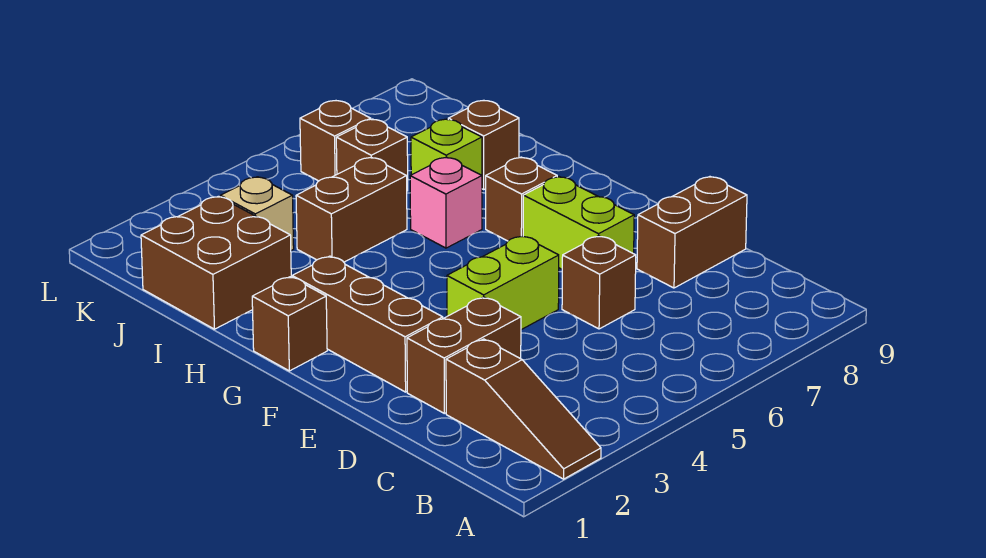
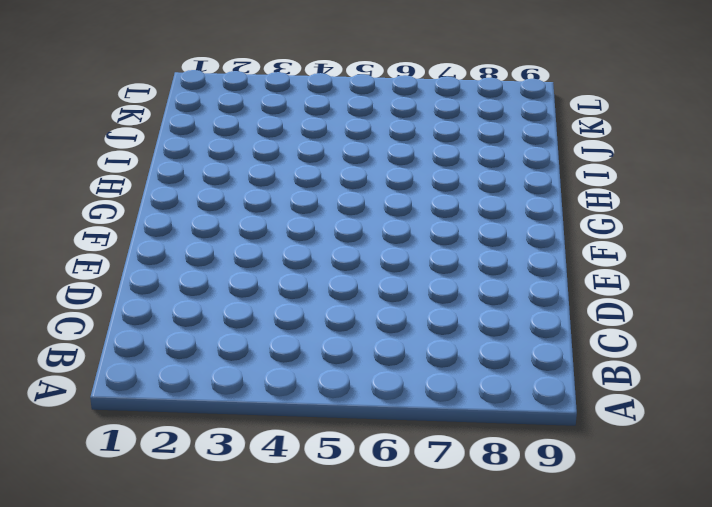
none -> brown 1x3 slope [446,339,601,479]
none -> brown 1x2 brick [407,297,521,413]
none -> brown 1x1 brick [562,236,636,329]

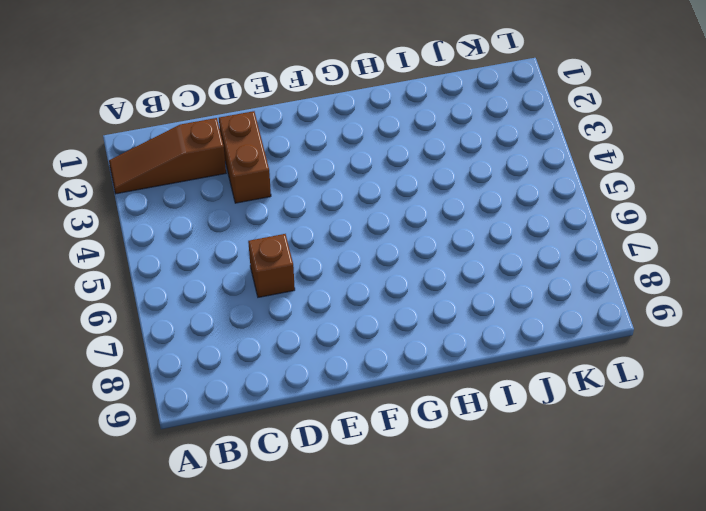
none -> brown 1x2 brick [637,177,747,288]
none -> brown 1x3 brick [292,256,443,392]
none -> lime 1x2 brick [447,236,559,330]

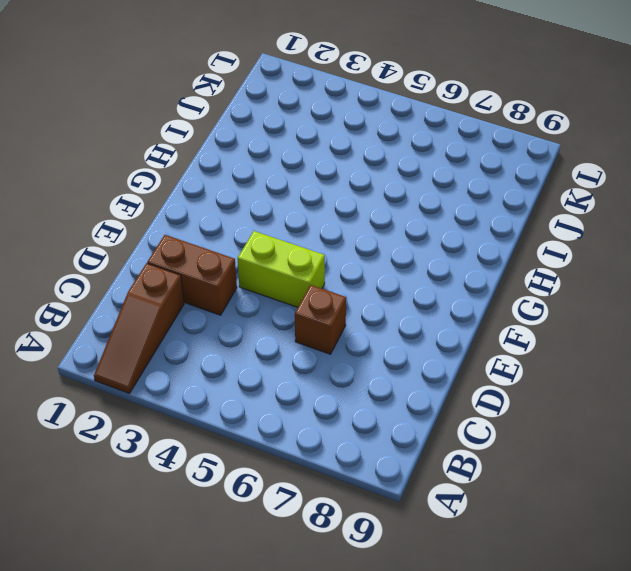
none -> brown 1x2 brick [637,177,747,288]
none -> brown 1x3 brick [292,256,443,392]
none -> lime 1x2 brick [523,177,634,269]

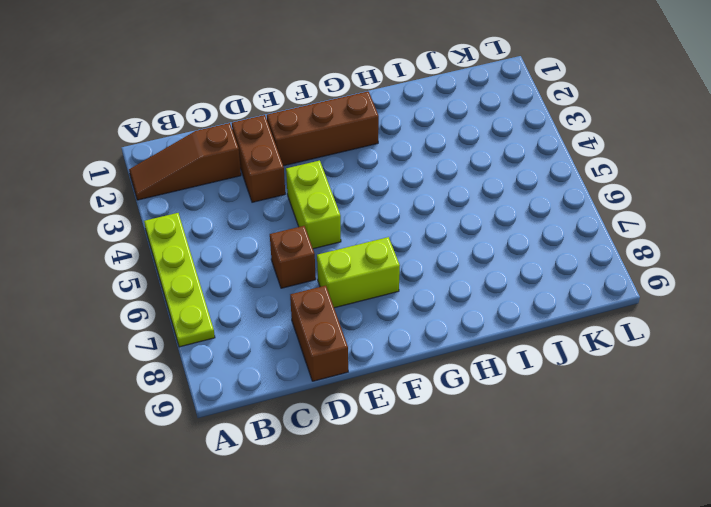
lime 1x4 plate [144,213,215,347] -> none
none -> brown 1x1 brick [252,277,327,371]
none -> brown 1x1 brick [486,157,557,241]
none -> pink 1x1 brick [410,157,482,248]

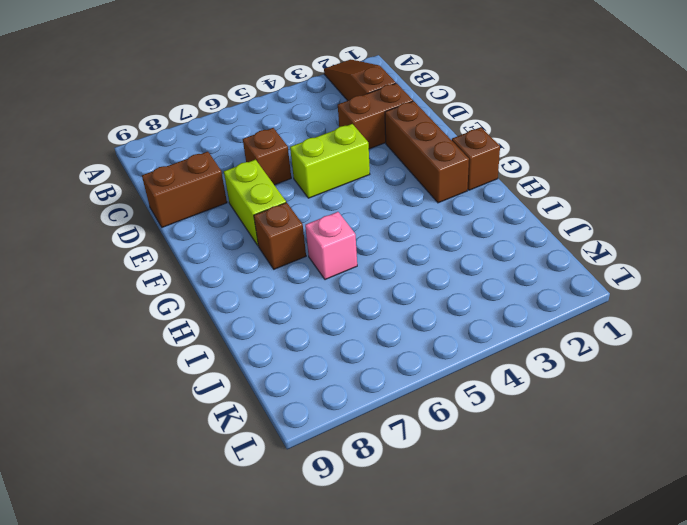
none -> brown 2x2 brick [141,196,291,329]
none -> brown 1x2 brick [296,157,407,262]
none -> lime 1x1 brick [411,119,482,176]

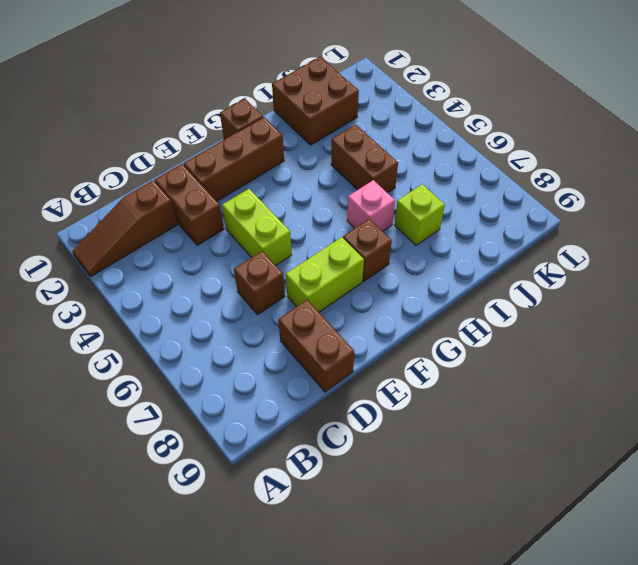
none -> brown 1x1 brick [448,100,519,189]
none -> tan 1x1 brick [220,177,294,250]
none -> brown 1x1 brick [336,119,408,191]

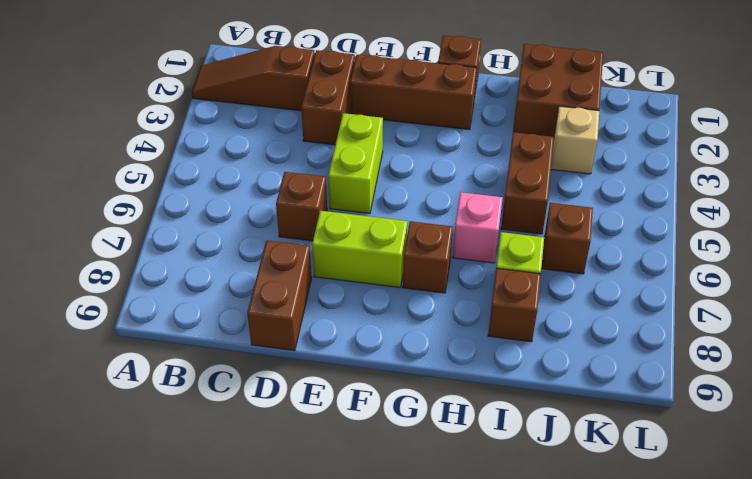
none -> brown 1x1 brick [300,101,371,181]

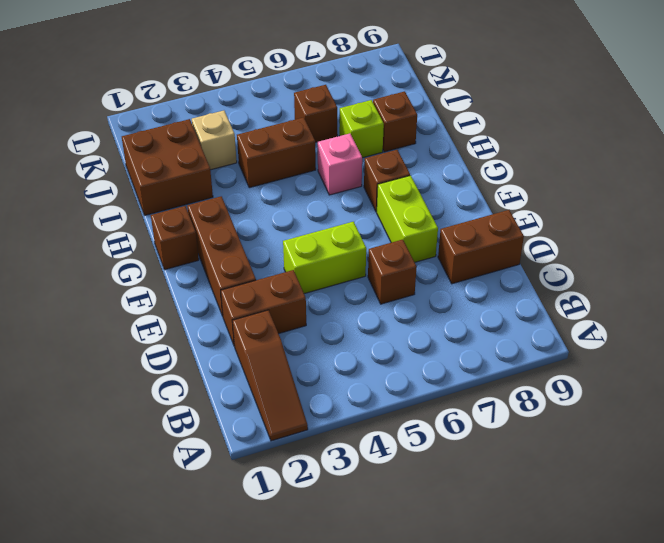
none -> brown 1x1 brick [300,101,371,181]

